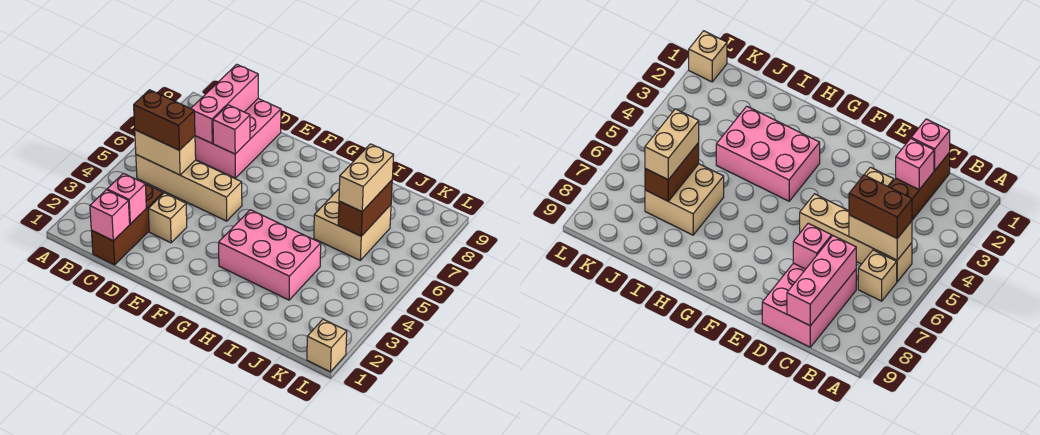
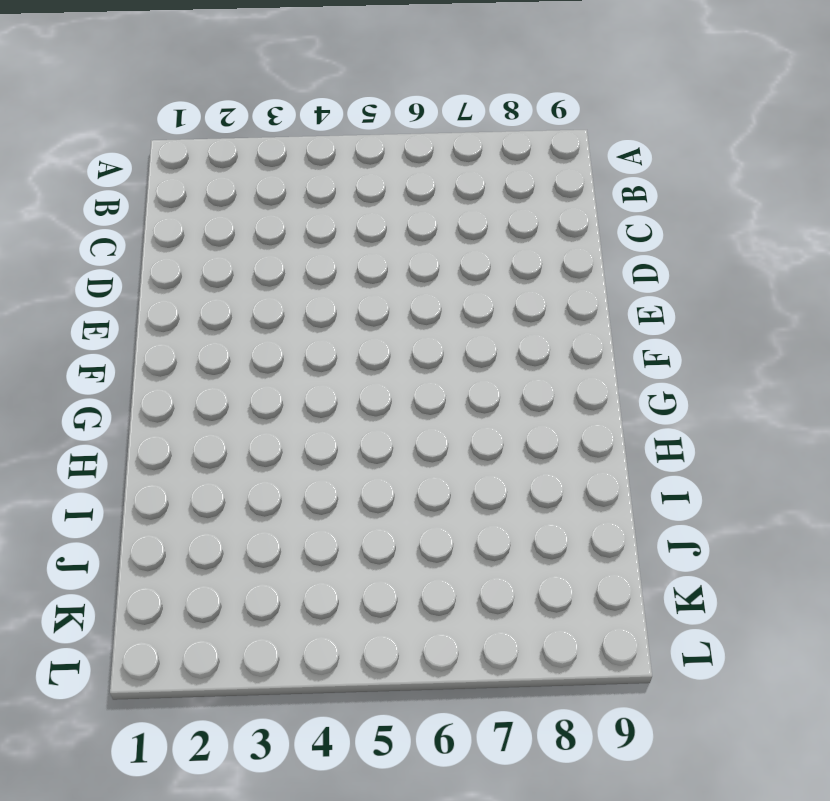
none -> tan 1x4 brick [136,155,242,221]
none -> tan 1x1 brick [858,250,897,301]
none -> brown 1x3 brick [91,184,163,265]

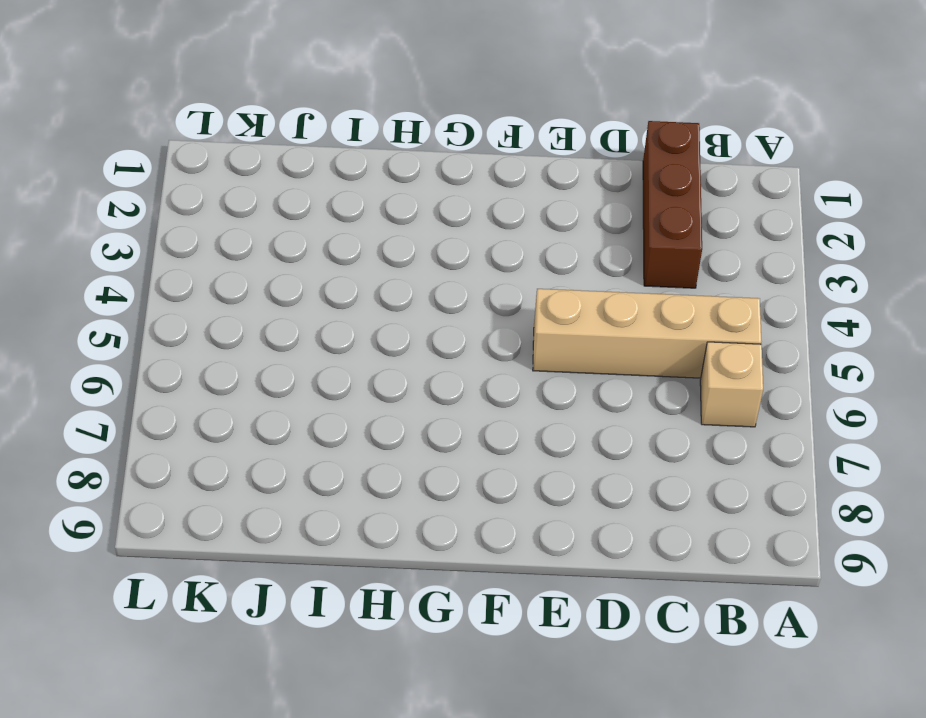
none -> pink 2x3 brick [195,99,281,178]
none -> tan 1x1 brick [148,193,187,243]
none -> pink 2x3 brick [219,210,321,300]

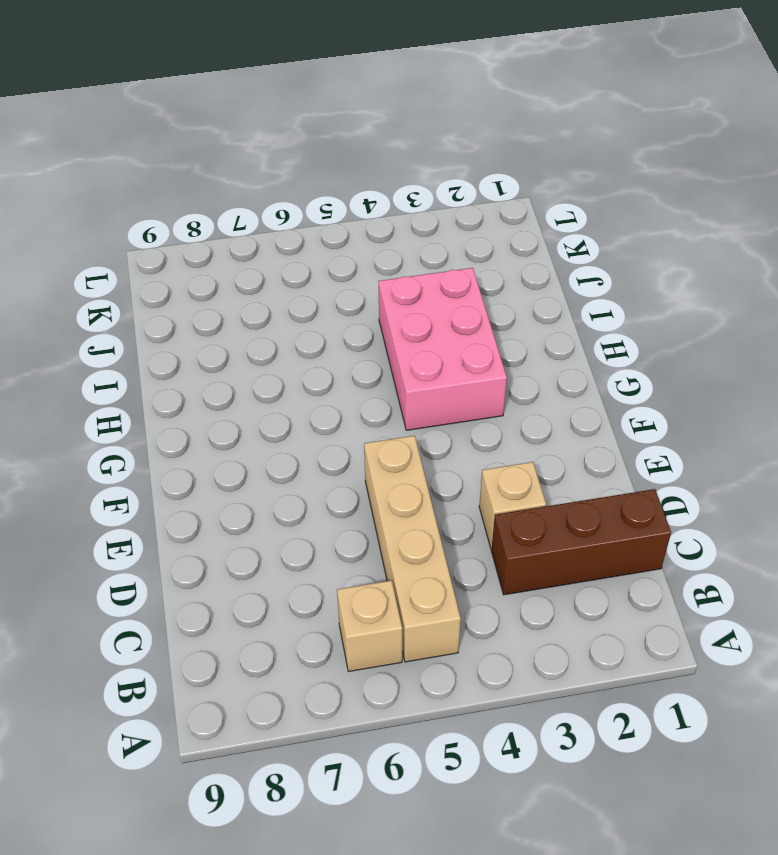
none -> pink 2x3 brick [195,99,281,178]
none -> tan 2x2 brick [314,189,391,260]
none -> tan 1x1 brick [307,319,347,372]

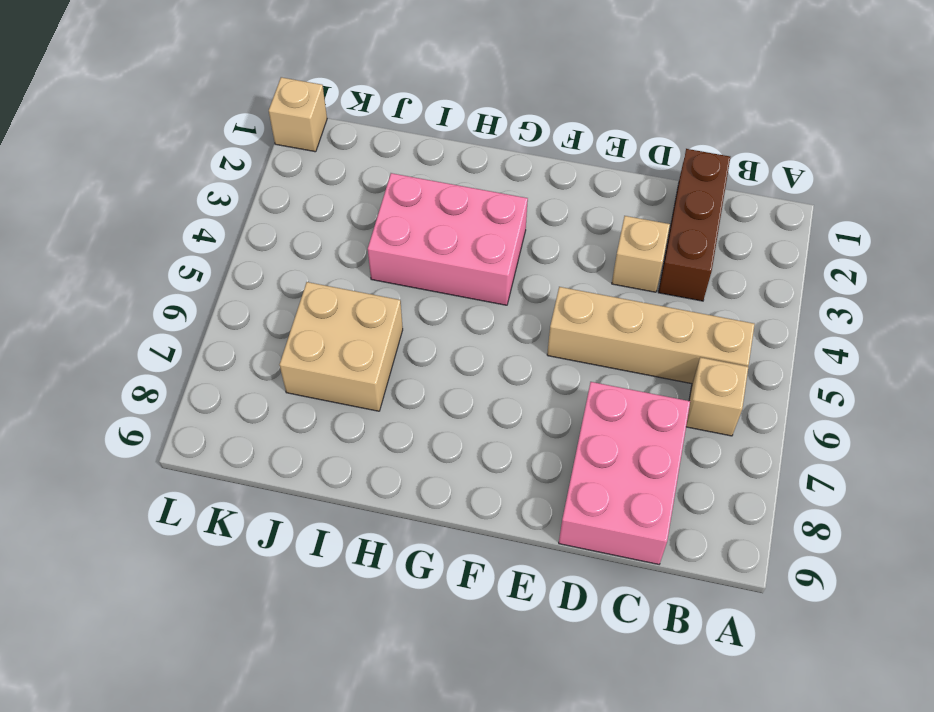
none -> tan 1x2 brick [135,130,196,175]
none -> pink 1x1 brick [90,190,130,241]
none -> pink 1x1 brick [107,173,146,224]

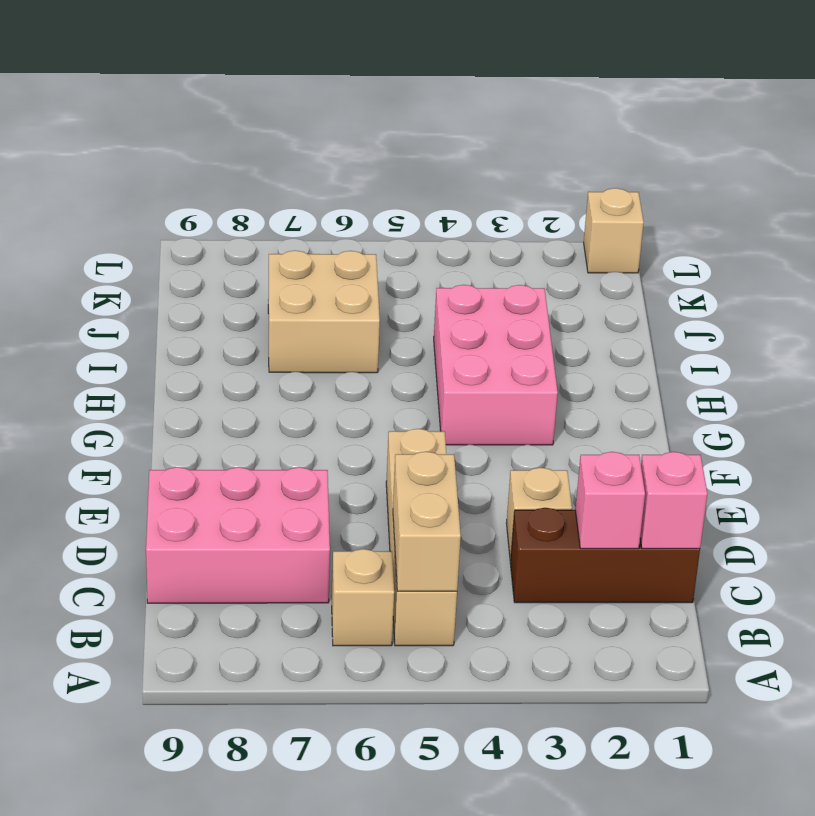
none -> pink 1x3 brick [191,64,258,143]
none -> pink 1x1 brick [213,105,250,154]
none -> brown 1x2 brick [338,180,392,236]

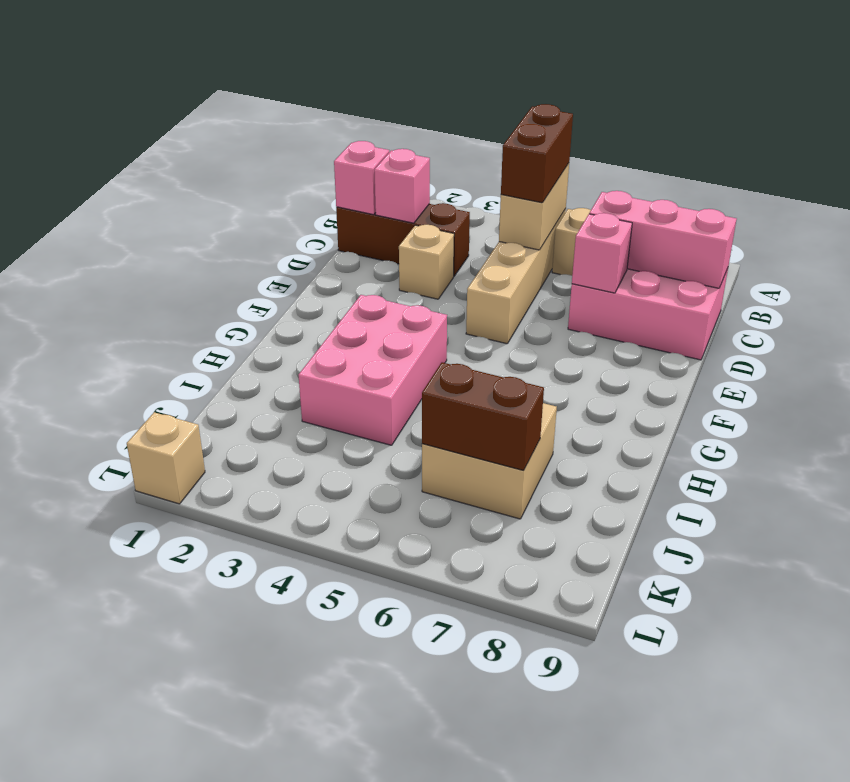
none -> tan 1x2 brick [339,144,394,211]

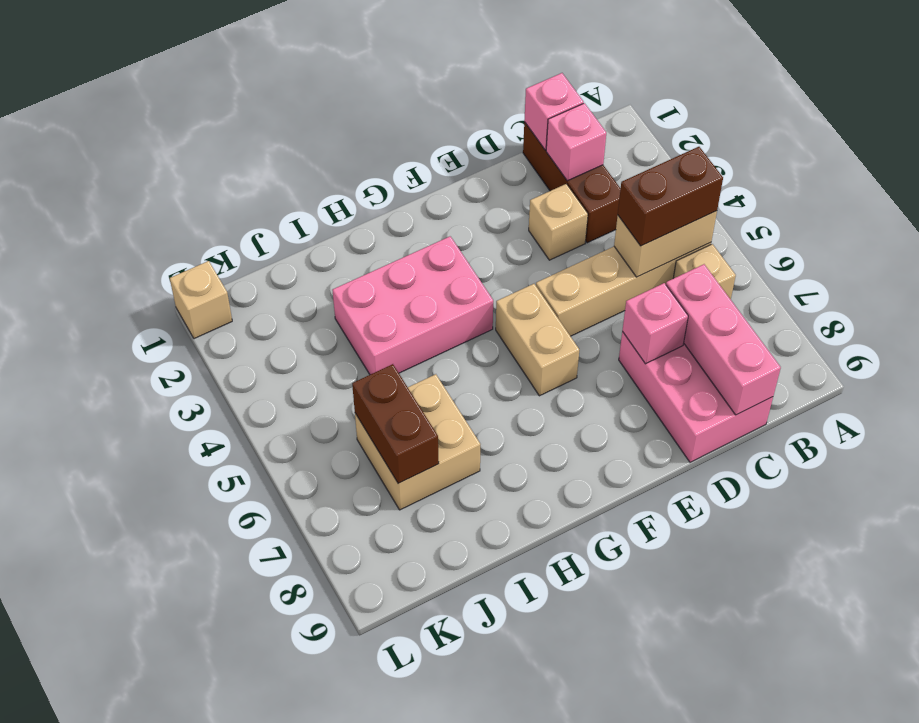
tan 1x2 brick [496,284,579,396] -> tan 1x2 brick moved to [339,144,394,211]

